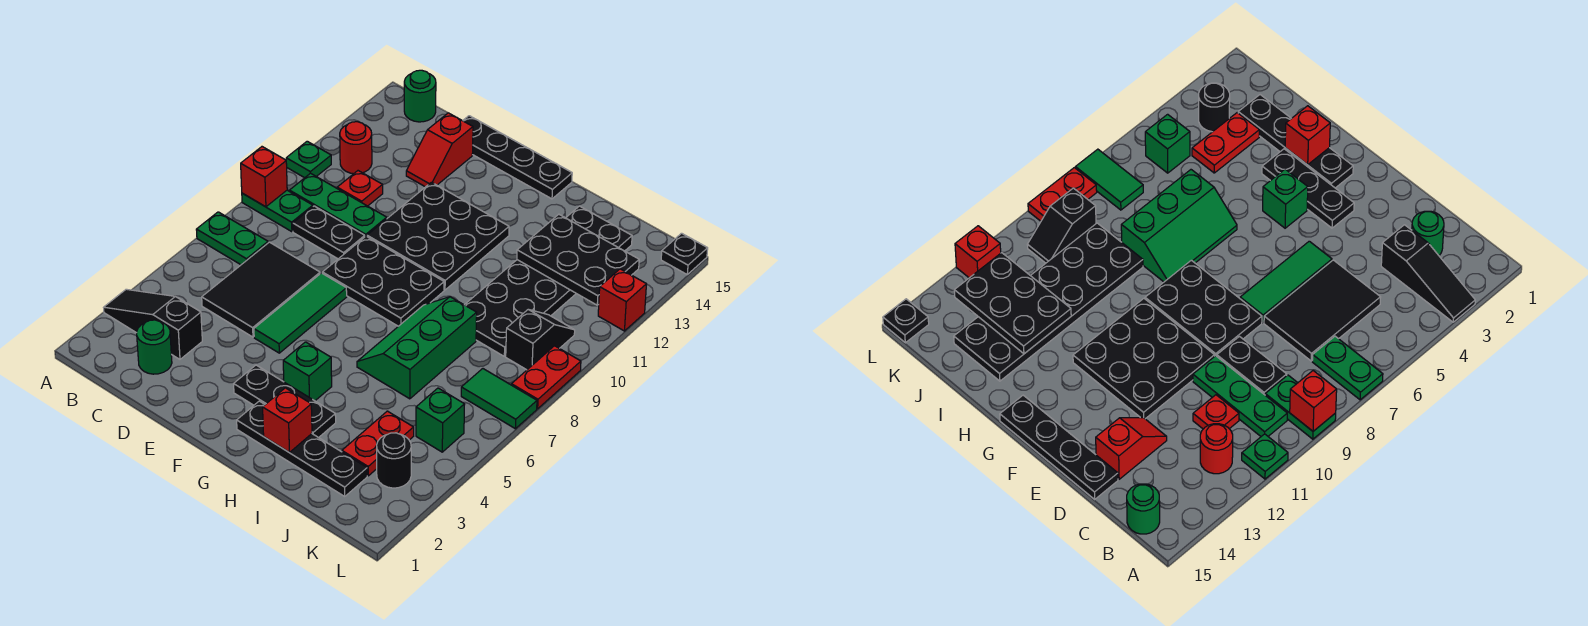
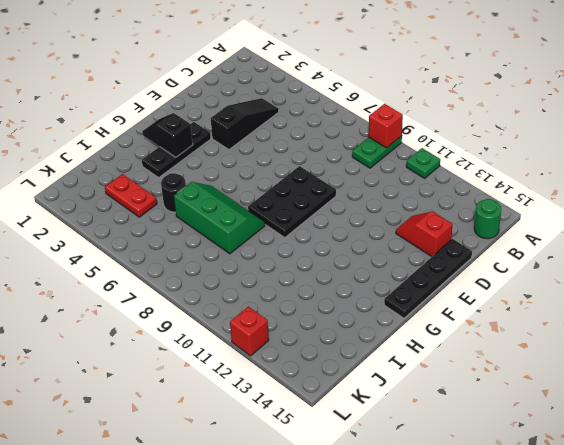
black 1x3 slope [211,98,279,150] -> black 1x3 slope moved to [104,289,202,359]
black 1x2 slope [142,113,193,157] -> black 1x2 slope turned to [506,310,575,370]
black 1x1 round brick [161,173,186,212] -> black 1x1 round brick moved to [377,433,411,488]
none -> green 1x2 plate [196,212,268,265]
none -> green 1x3 plate [290,173,387,236]
none -> red 1x1 round brick [340,122,372,174]
none -> green 1x1 round brick [137,320,172,374]

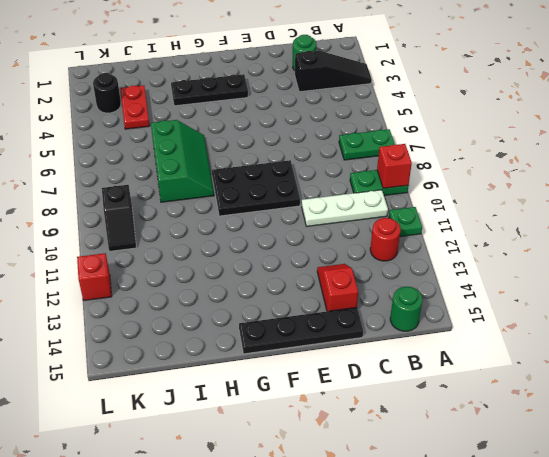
white 1x3 plate [302,190,388,226] -> green 1x3 plate [290,173,387,236]
none -> black 2x3 tile [202,242,320,337]
none -> black 1x2 plate [293,206,365,259]
none -> red 1x1 plate [337,171,383,206]
none -> green 1x3 tile [254,273,347,353]

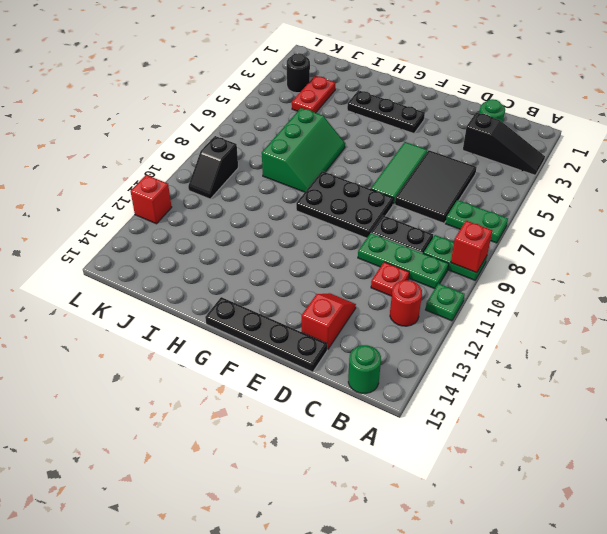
none -> black 3x3 plate [367,182,509,290]
none -> black 1x4 plate [237,401,367,496]
none -> green 1x1 brick [283,342,332,401]
none -> black 2x6 plate [465,206,632,356]

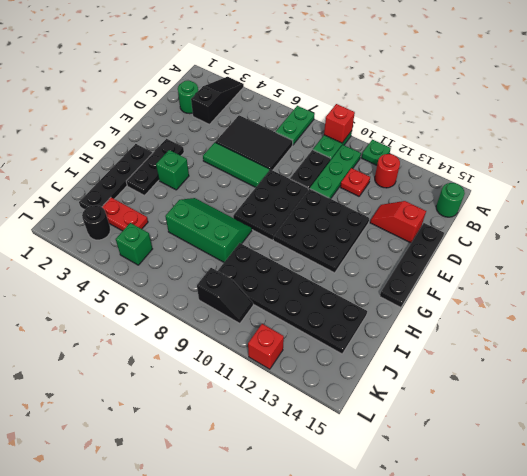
none -> green 1x2 tile [461,369,537,429]
none -> red 1x2 plate [511,346,581,409]
none -> black 1x1 plate [661,233,708,274]
none -> red 1x1 brick [263,388,312,452]

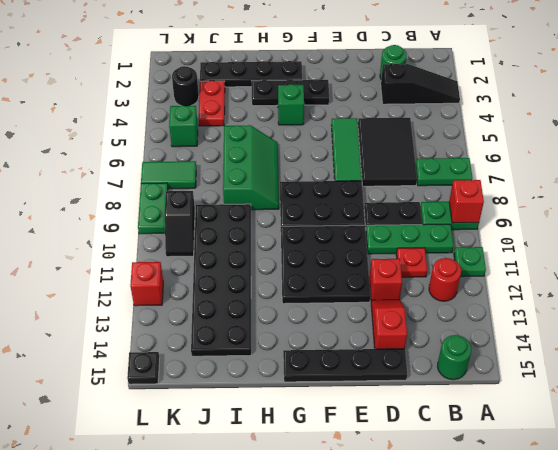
red 1x1 brick [369,259,402,301] -> red 1x1 brick moved to [263,388,312,452]
green 1x2 plate [138,183,168,234] -> red 1x2 plate [511,346,581,409]
none -> black 2x3 plate [517,214,639,305]

